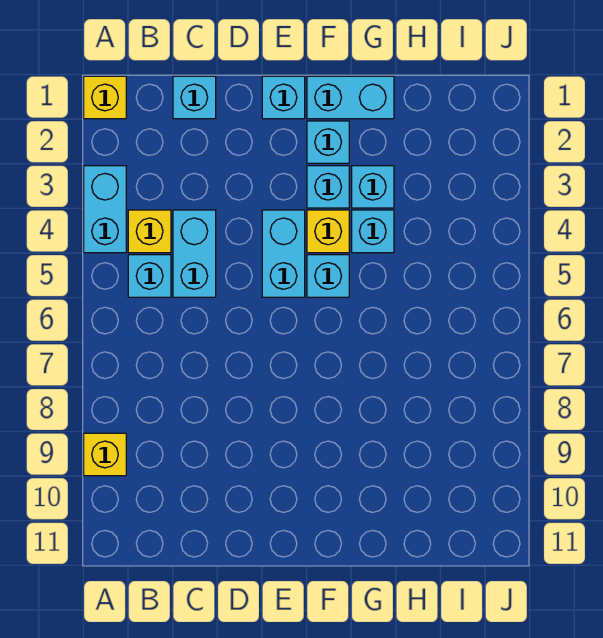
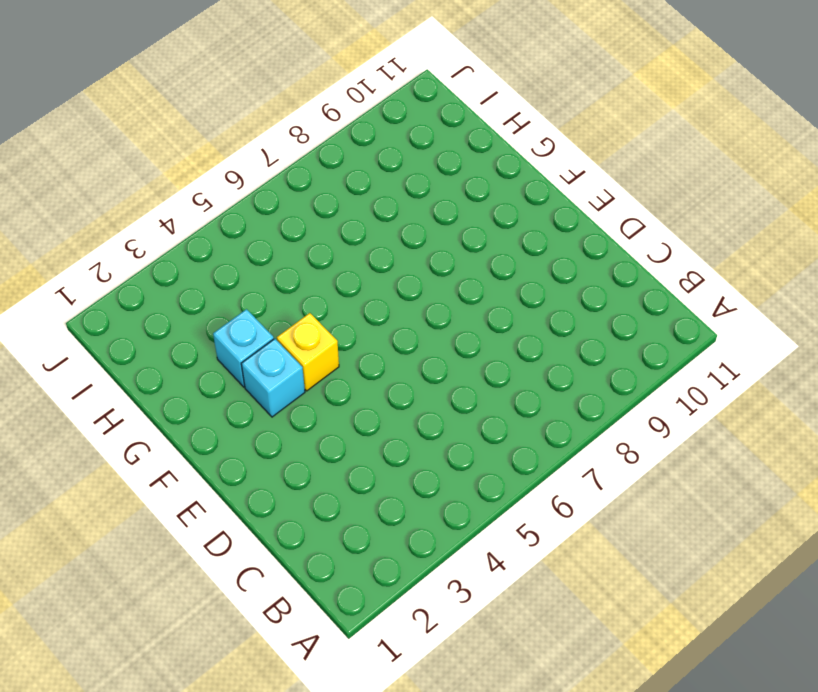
none -> yellow 1x1 brick [84,76,126,119]
none -> cyan 1x2 brick [84,166,126,253]
none -> yellow 1x1 brick [84,433,126,476]

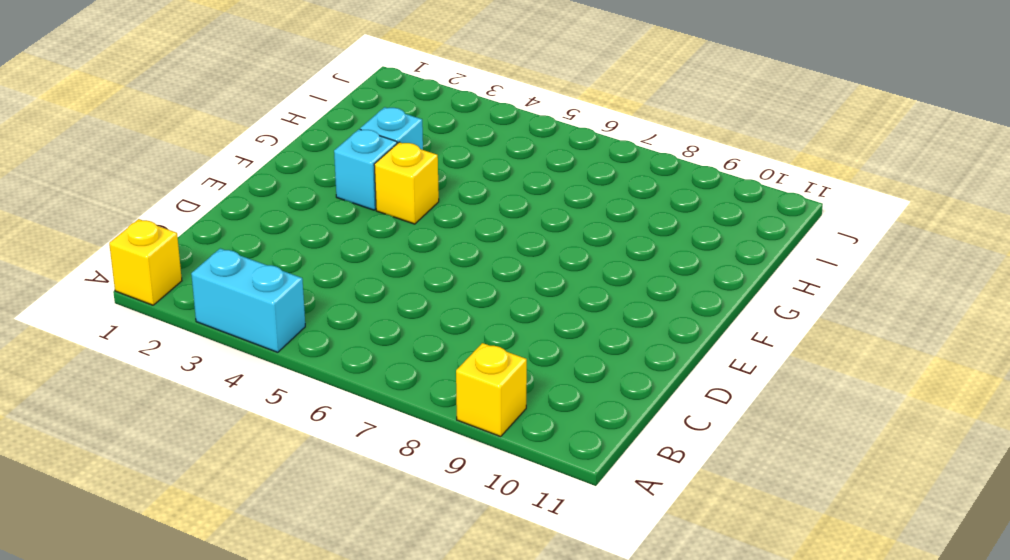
none -> yellow 1x1 brick [128,210,171,253]
none -> cyan 1x1 brick [128,255,171,297]
none -> cyan 1x1 brick [173,76,216,119]

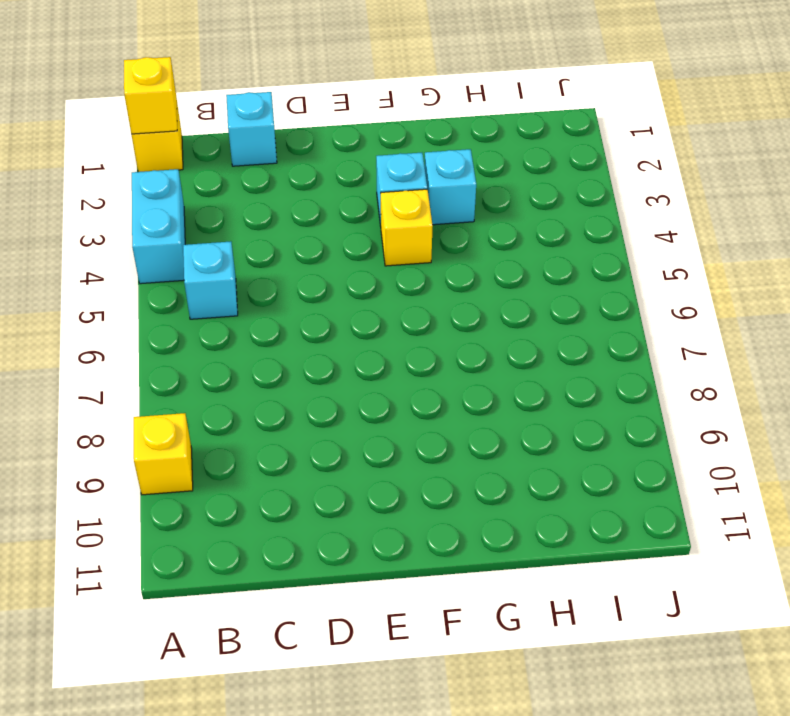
yellow 1x1 brick [124,57,177,134] -> yellow 1x1 brick moved to [128,210,171,253]
none -> cyan 1x2 brick [173,210,216,297]
none -> cyan 1x1 brick [262,76,305,119]
none -> cyan 1x2 brick [262,210,305,297]

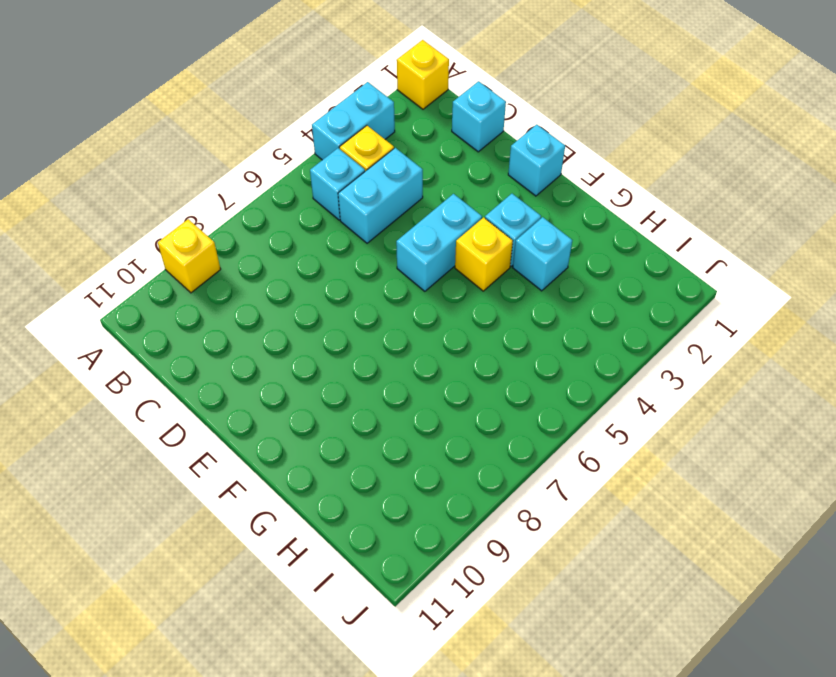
none -> cyan 1x2 brick [307,76,394,119]
none -> cyan 1x1 brick [307,121,349,163]
none -> cyan 1x1 brick [307,255,349,297]

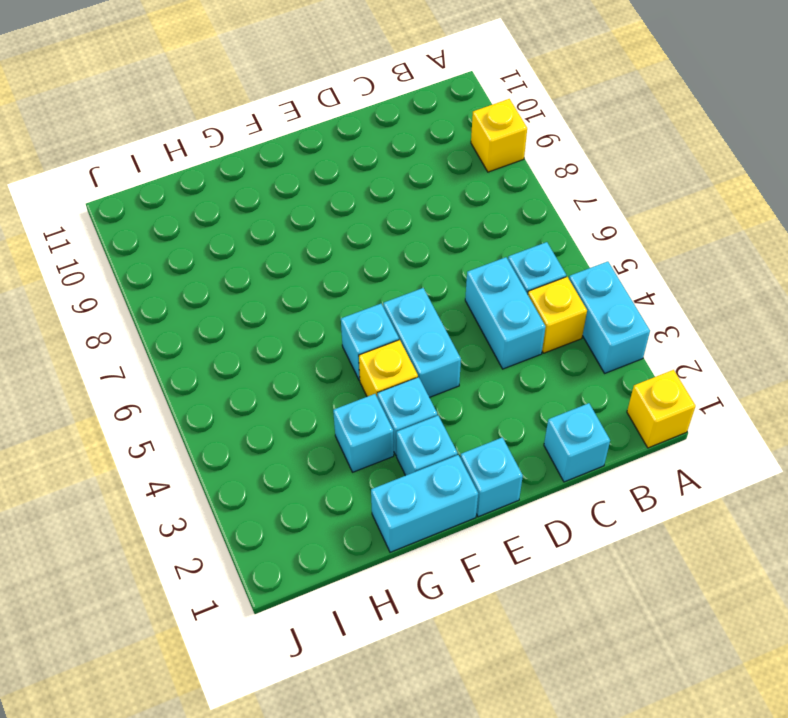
none -> cyan 1x1 brick [352,210,394,253]

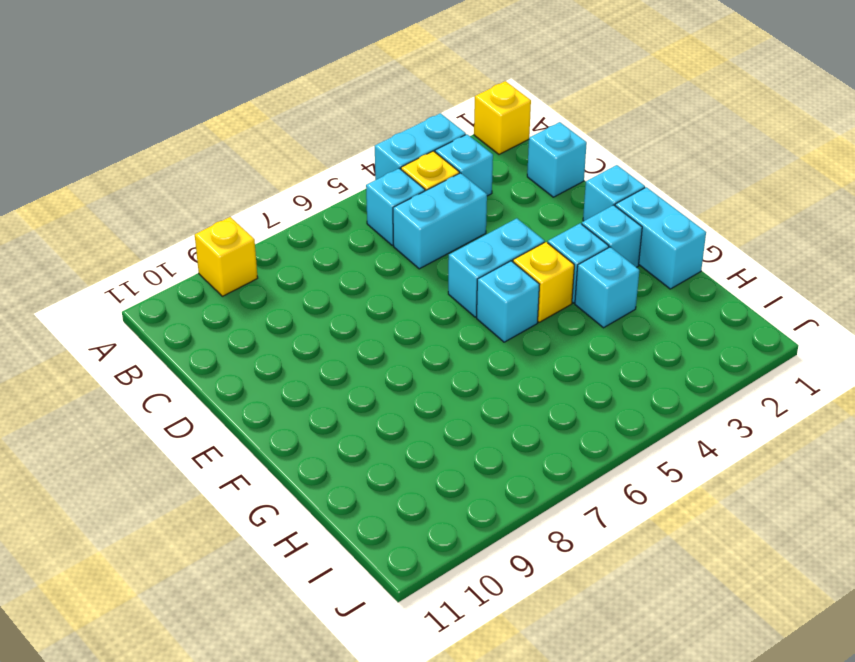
cyan 1x1 brick [435,134,493,196] -> cyan 1x1 brick moved to [352,210,394,253]

